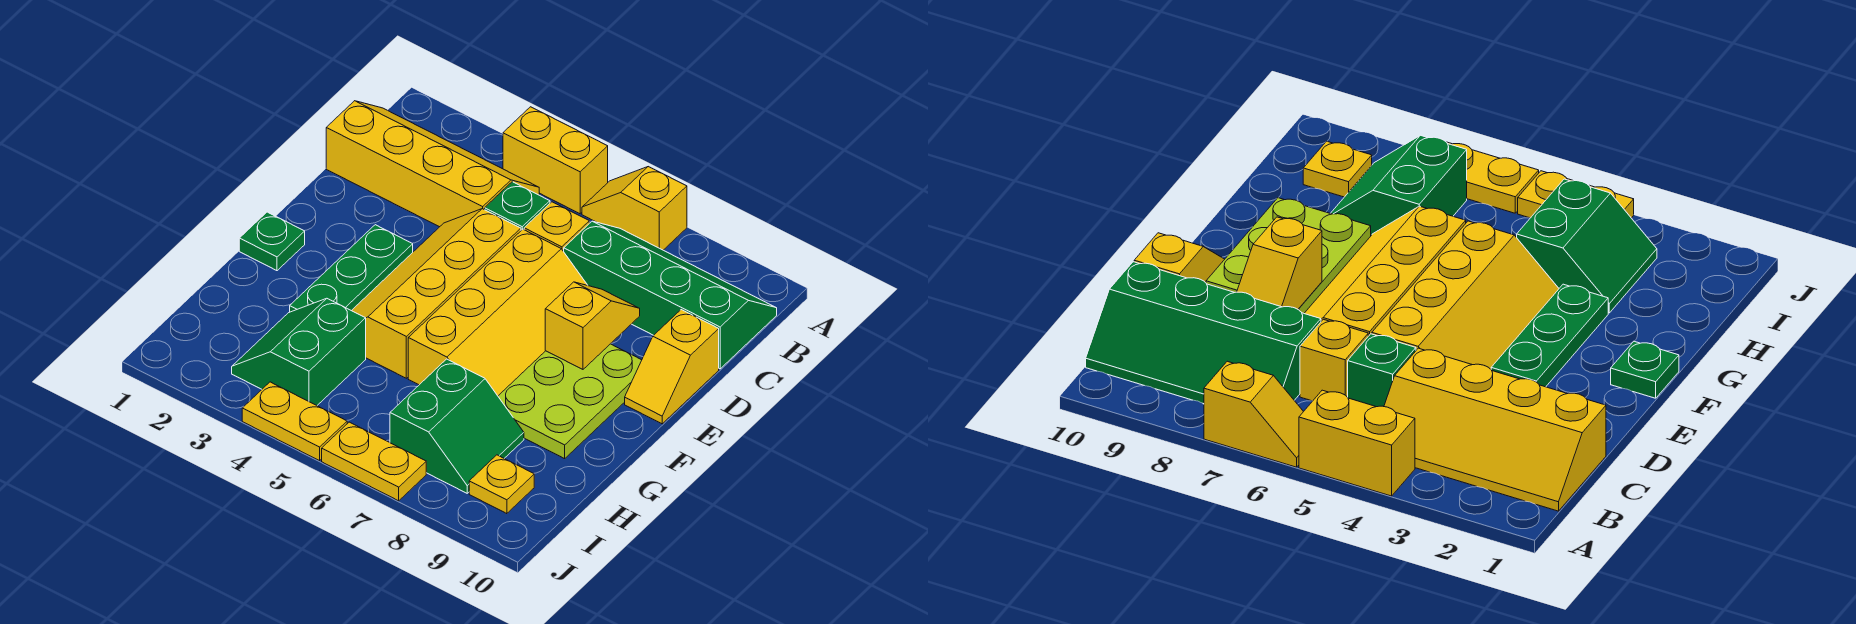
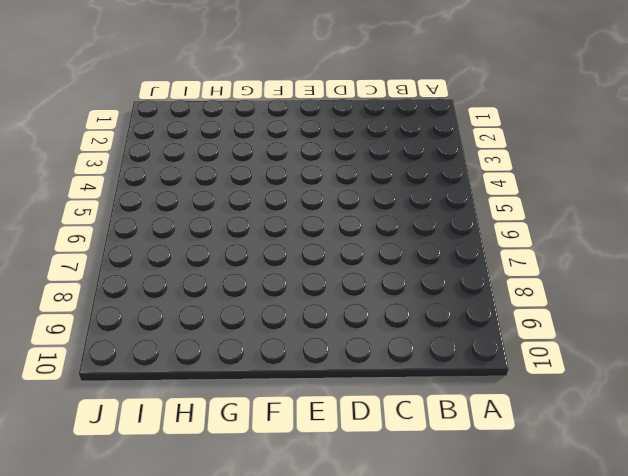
none -> yellow 1x2 brick [503,107,608,214]
none -> yellow 1x2 slope [582,167,687,250]
none -> yellow 2x4 slope [326,101,539,227]

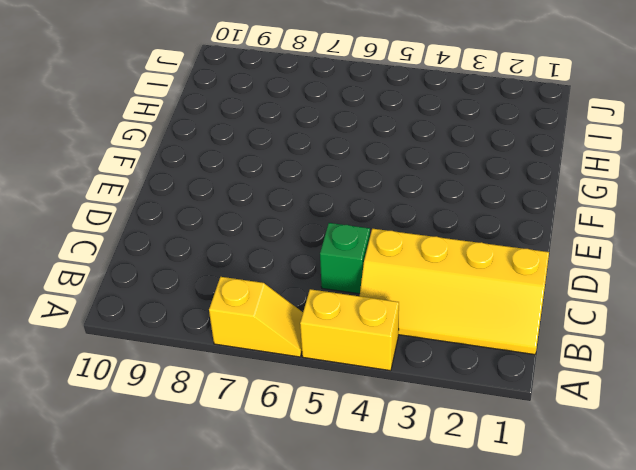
none -> green 2x4 slope [564,221,777,369]
none -> yellow 1x1 brick [524,202,589,251]
none -> yellow 2x4 slope [352,209,521,378]

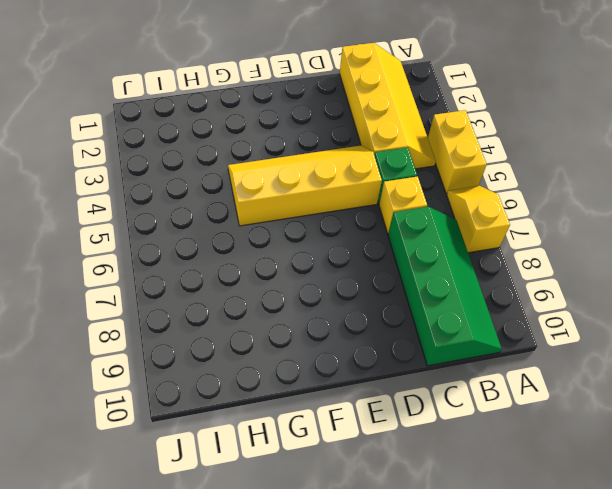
none -> yellow 2x4 slope [408,229,588,396]
none -> yellow 1x2 slope [625,310,719,424]
none -> green 1x3 plate [290,225,413,312]

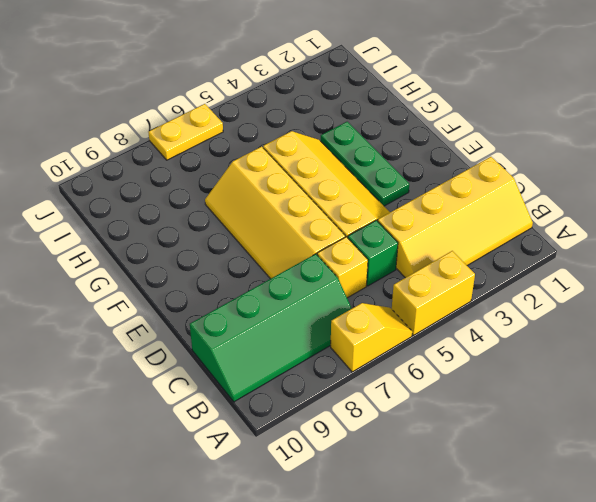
none -> yellow 1x2 slope [625,310,719,424]
none -> lime 2x3 plate [498,344,642,459]
none -> green 1x1 plate [239,212,305,271]

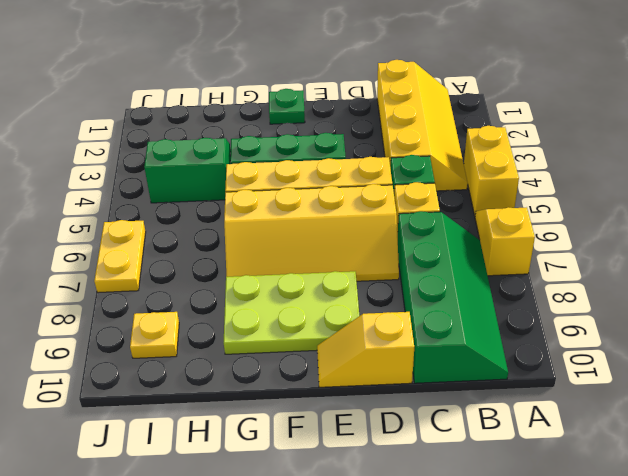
none -> green 2x2 slope [390,359,524,493]
none -> yellow 1x2 plate [242,382,347,461]
none -> yellow 1x2 slope [545,282,640,369]

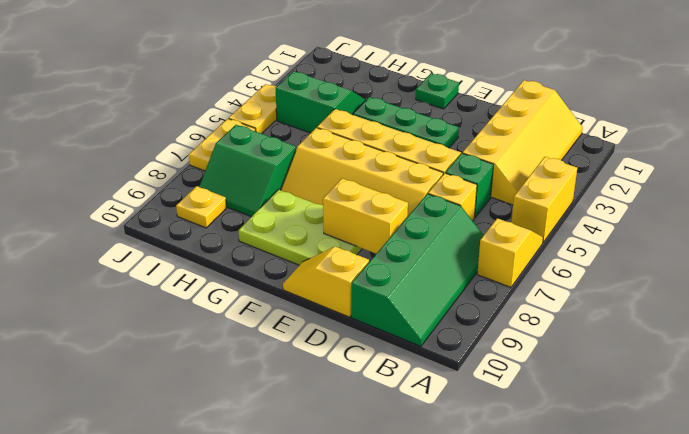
yellow 1x2 brick [323,178,408,254] -> yellow 1x2 slope [545,282,640,369]

